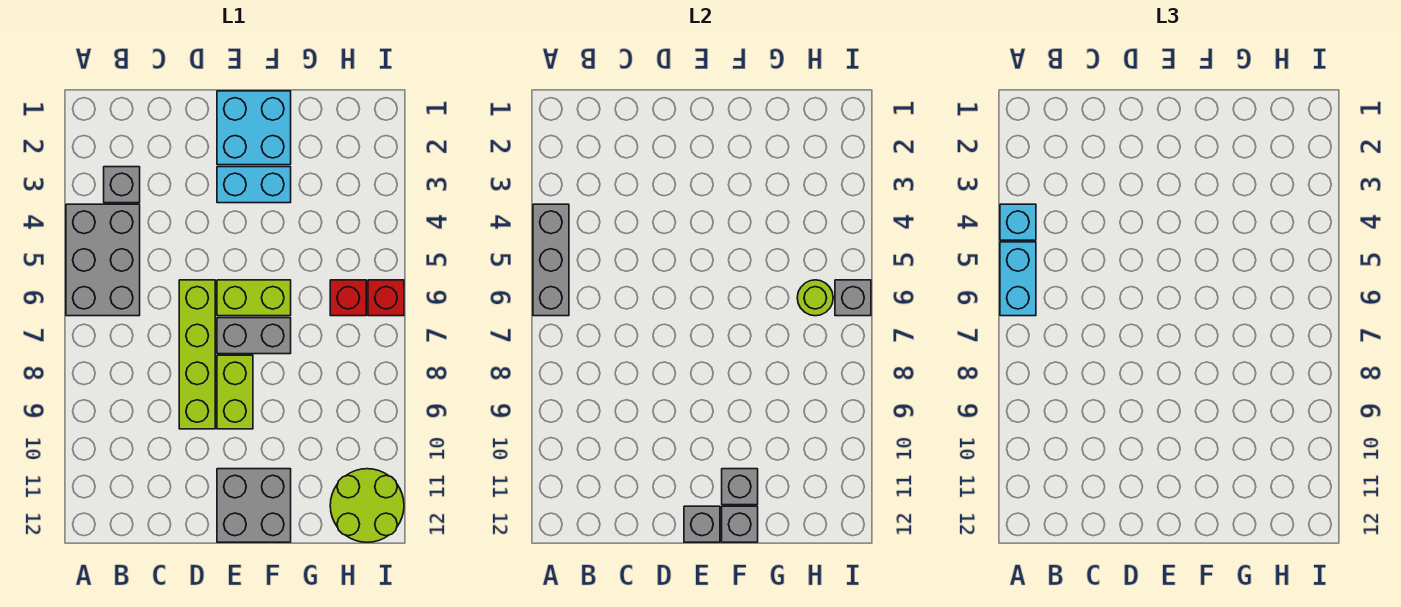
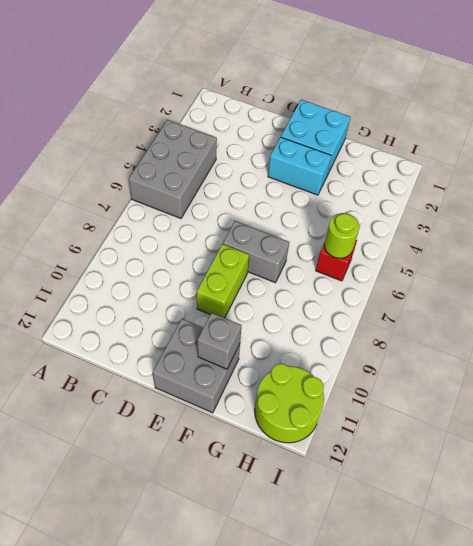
none -> grey 1x1 brick [104,167,140,203]
none -> lime 1x4 brick [179,280,215,429]
none -> lime 1x2 brick [217,280,291,316]

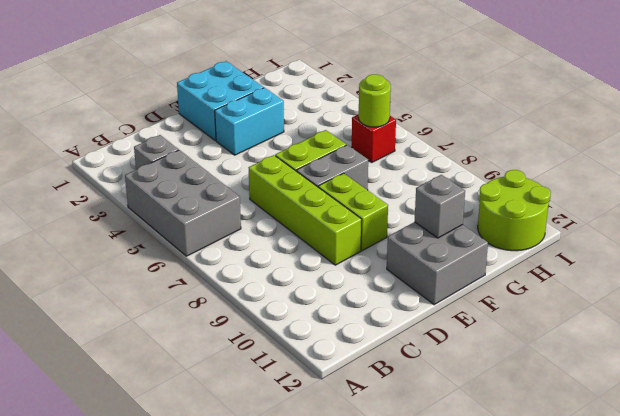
none -> red 1x1 brick [368,280,404,316]
none -> grey 1x3 brick [533,204,569,316]
none -> grey 1x1 brick [684,506,720,542]

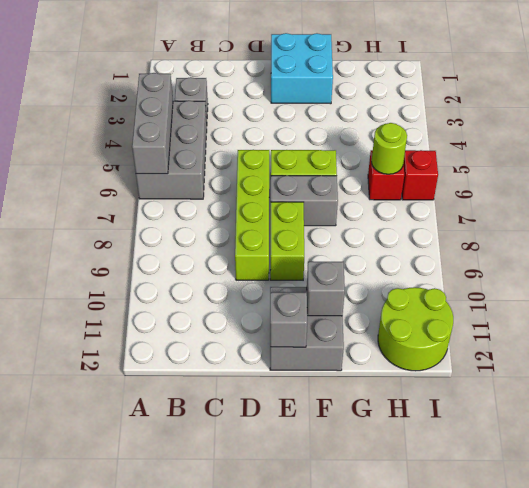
none -> cyan 1x2 brick [217,167,291,203]
none -> grey 1x1 brick [722,506,758,542]
none -> grey 1x1 brick [835,280,871,316]

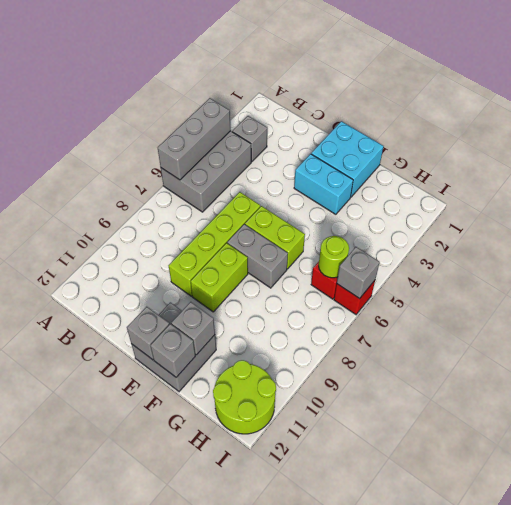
none -> cyan 1x1 brick [1000,204,1036,240]
none -> cyan 1x2 brick [1000,242,1036,316]

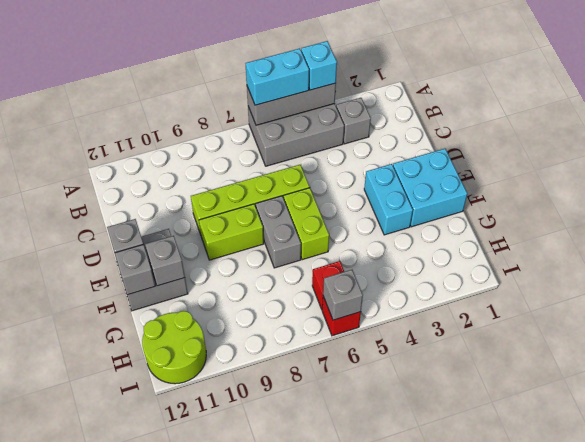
none -> lime 1x1 round brick [797,280,833,316]

